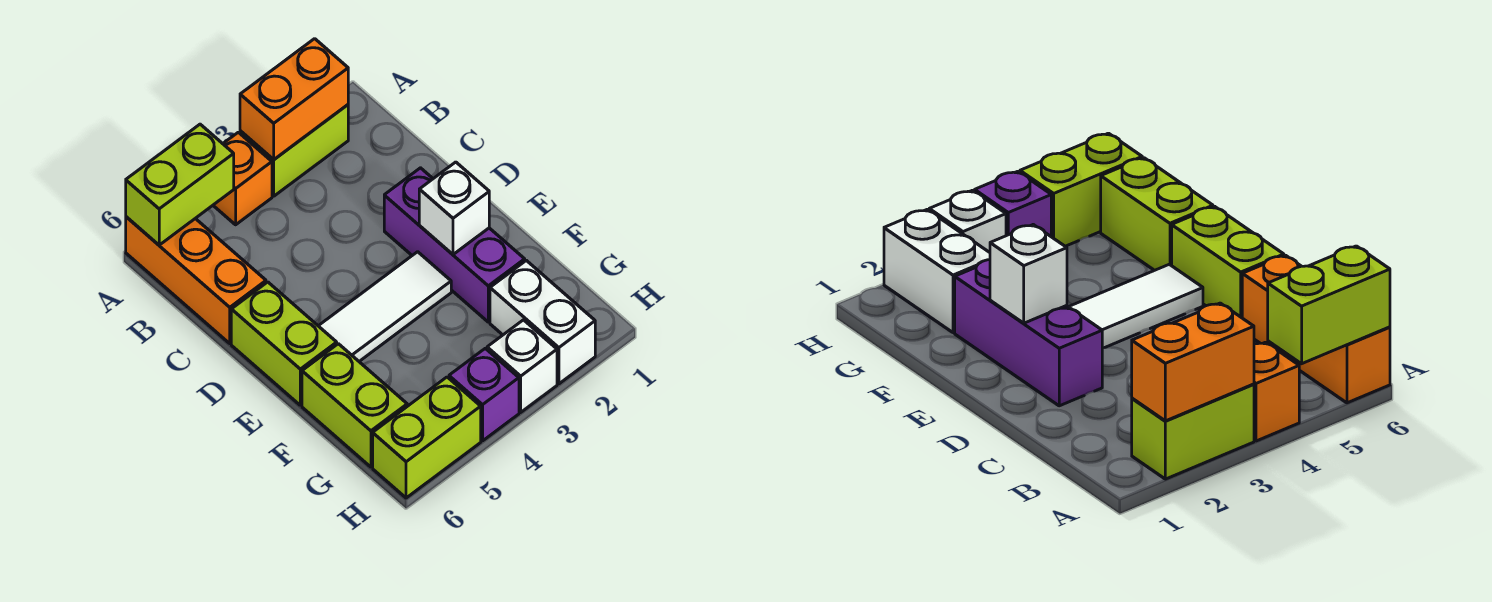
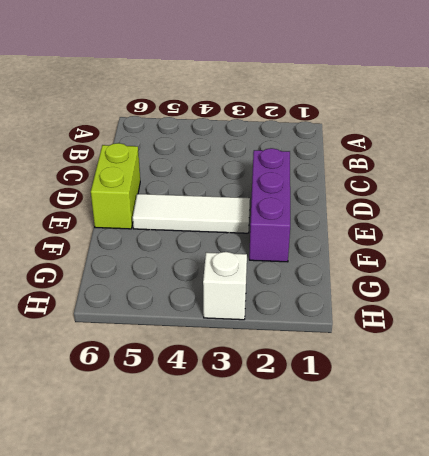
none -> lime 1x2 brick [240,105,348,196]
none -> orange 1x1 brick [213,132,272,225]
none -> orange 1x3 brick [126,217,266,343]

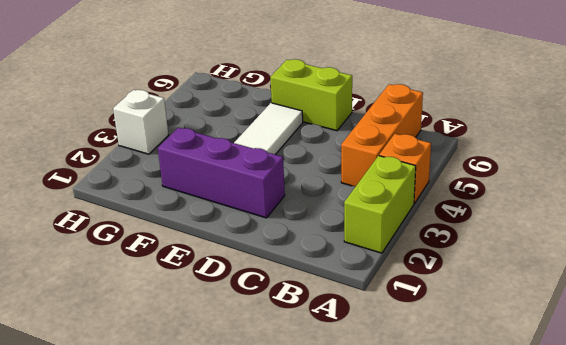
orange 1x3 brick [341,84,423,187] -> orange 1x3 brick turned to [126,217,266,343]
none -> lime 1x2 brick [302,344,407,467]
none -> white 1x2 brick [490,260,595,384]
none -> purple 1x1 brick [449,348,519,441]

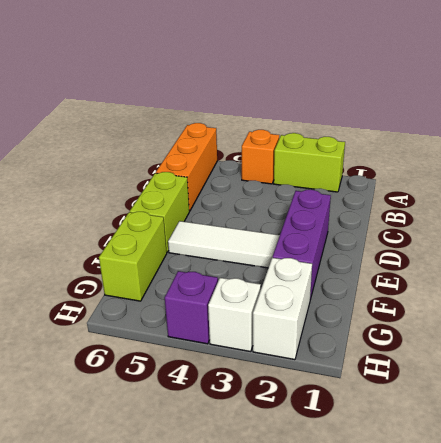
none -> lime 1x2 brick [373,377,481,498]
none -> orange 1x2 brick [240,39,348,160]
none -> lime 1x2 brick [126,124,234,245]

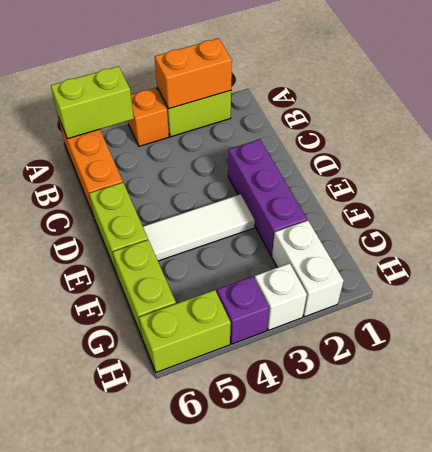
none -> white 1x1 brick [419,162,489,254]

